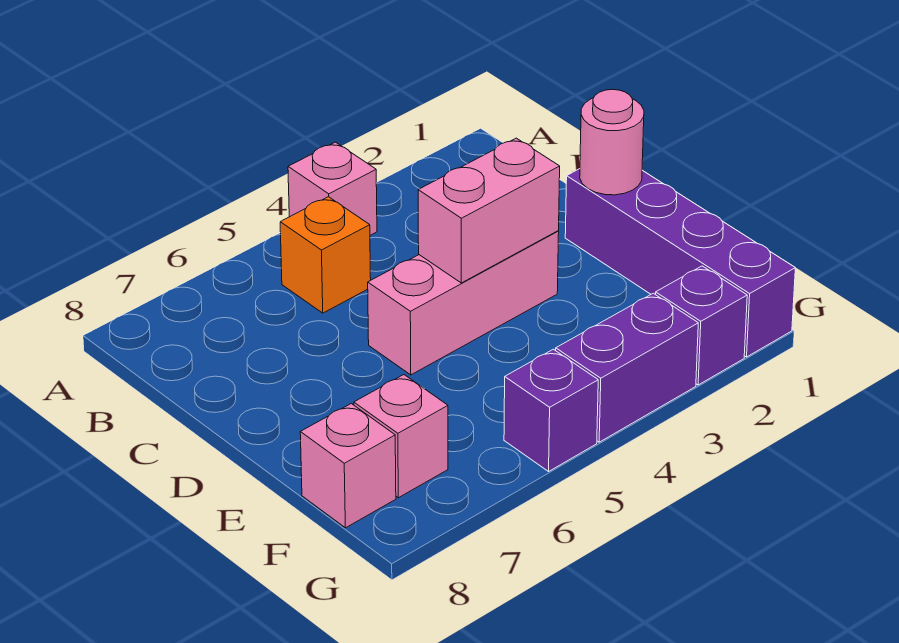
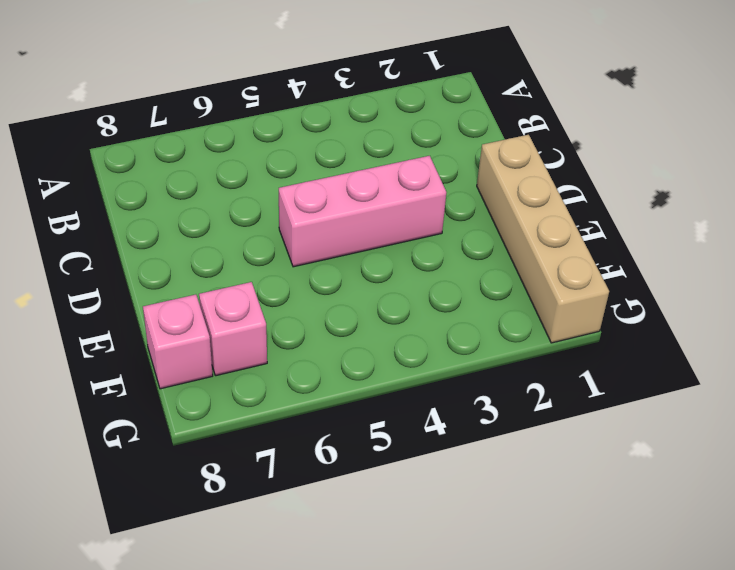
tan 1x4 brick [477,135,609,343] -> purple 1x4 brick [565,169,795,357]
none -> pink 1x1 brick [288,142,377,235]
none -> orange 1x1 brick [280,197,371,313]

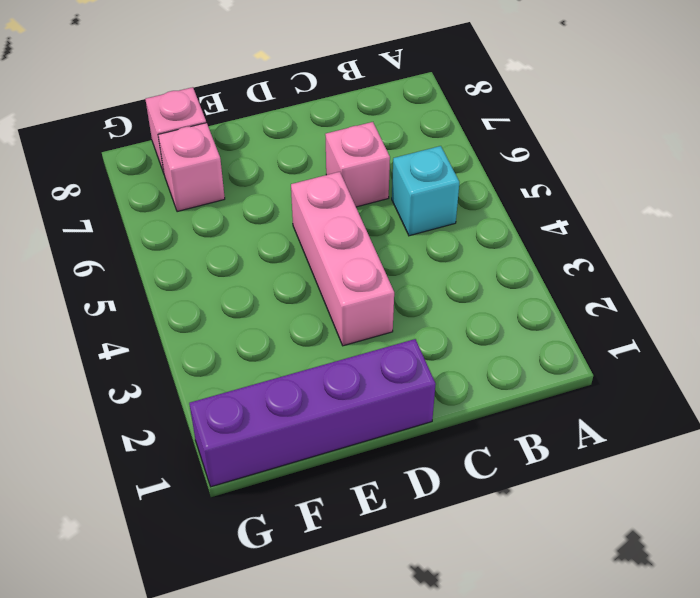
cyan 1x1 brick [392,146,459,236] -> orange 1x1 brick [280,197,371,313]
pink 1x1 brick [325,122,390,207] -> pink 1x1 brick moved to [288,142,377,235]
none -> purple 1x1 brick [656,266,747,385]
none -> purple 1x2 brick [556,293,698,442]

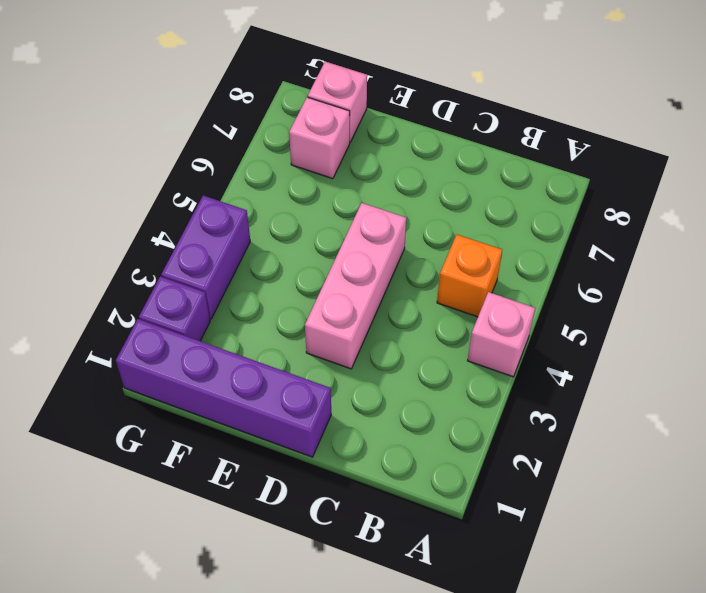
none -> purple 1x1 brick [504,349,598,471]
none -> pink 1x1 round brick [580,89,644,195]

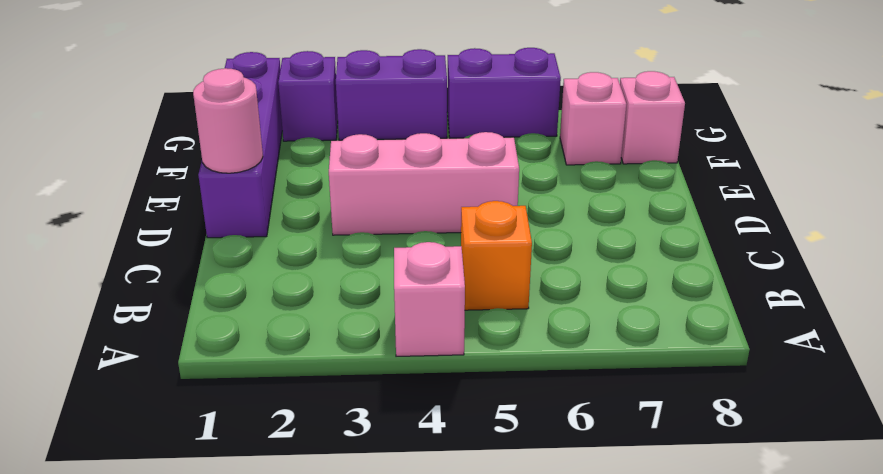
purple 1x2 brick [447,48,561,138] -> purple 1x1 brick [504,349,598,471]
none -> pink 1x2 brick [418,138,560,283]

